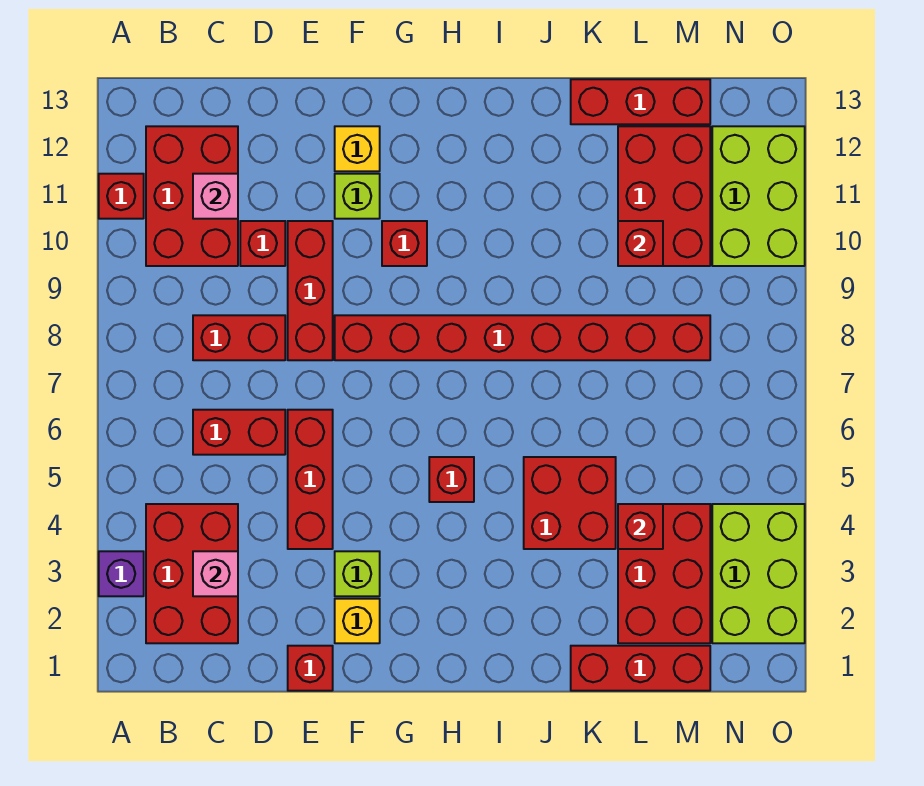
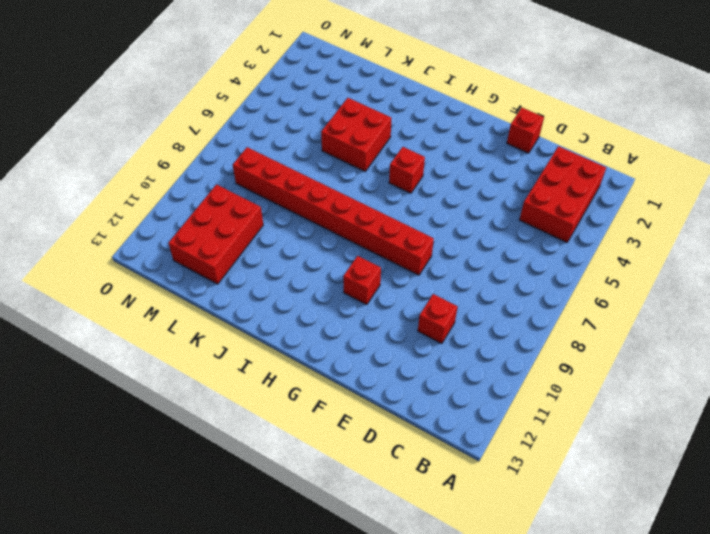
none -> purple 1x1 brick [99,551,144,596]
none -> red 1x1 brick [99,174,144,219]
none -> red 2x3 brick [146,126,238,266]

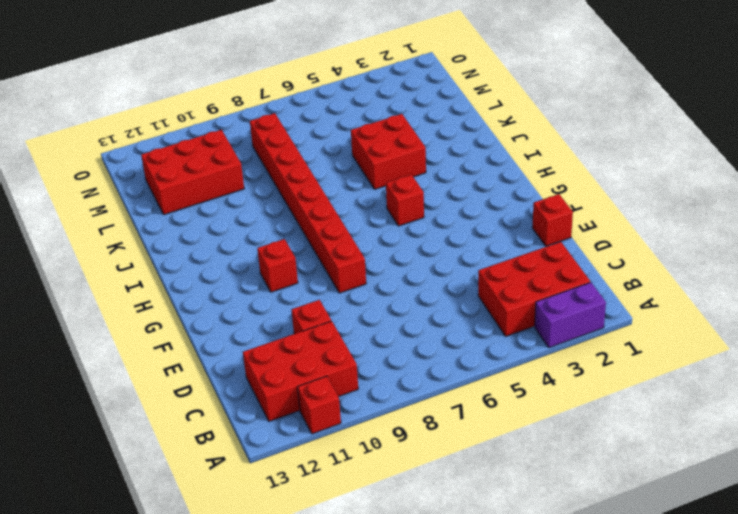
purple 1x2 brick [535,282,606,348] -> purple 1x1 brick [99,551,144,596]
none -> red 1x2 brick [193,410,285,455]
none -> red 1x2 brick [193,315,285,360]
none -> red 1x3 brick [288,410,333,549]

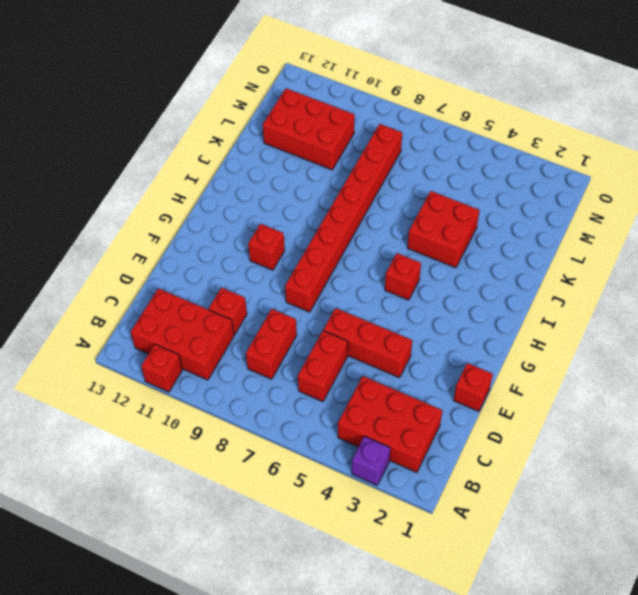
none -> red 1x3 brick [288,221,333,360]
none -> yellow 1x1 brick [335,599,380,643]
none -> lime 1x1 brick [335,551,380,596]

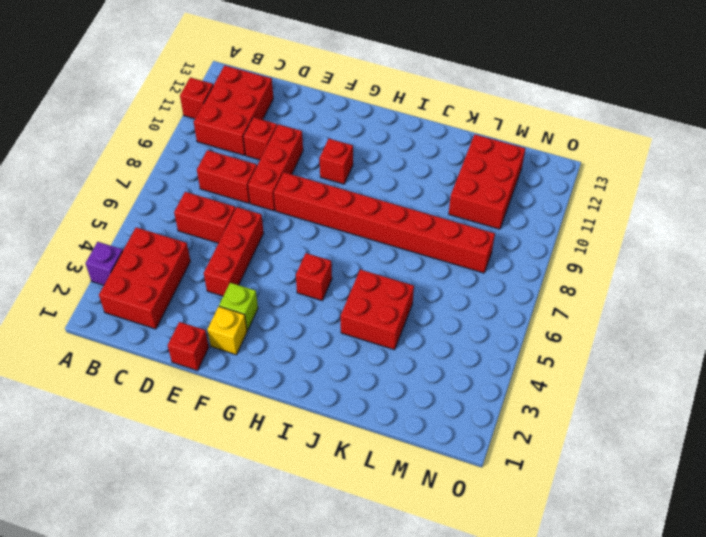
none -> lime 1x1 brick [335,174,380,219]
none -> yellow 1x1 brick [335,126,380,171]
none -> red 1x3 brick [571,646,710,691]

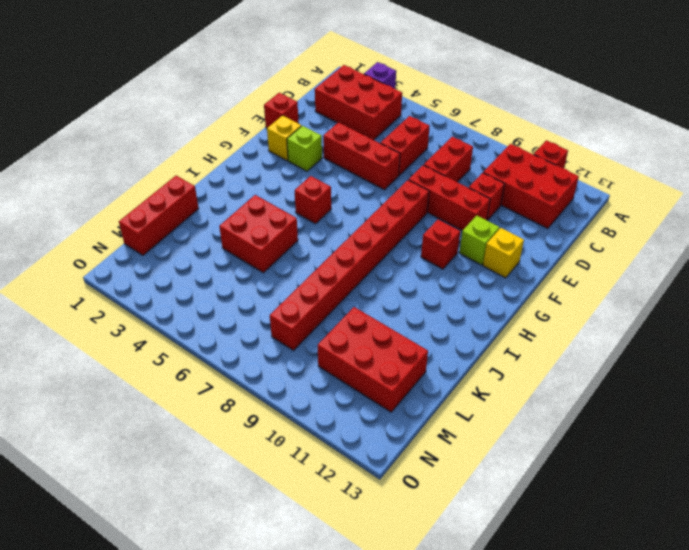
none -> red 1x3 brick [571,79,710,124]
none -> red 2x3 brick [618,504,710,643]
none -> lime 2x3 brick [712,504,805,643]

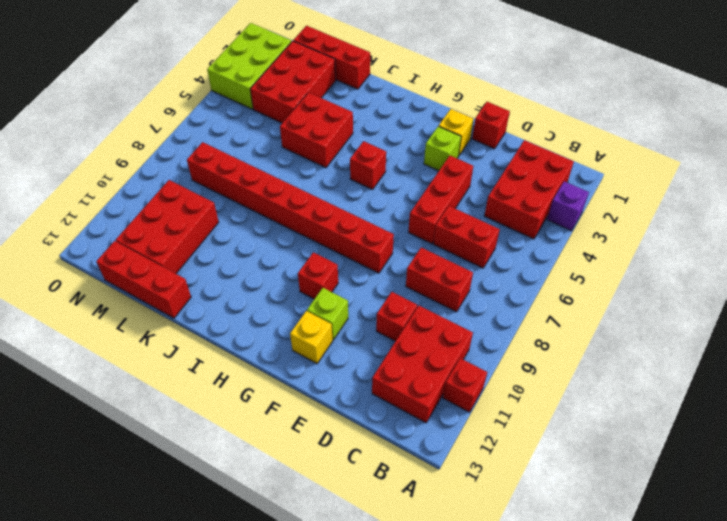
none -> red 1x3 brick [288,221,333,360]
none -> lime 2x3 brick [712,126,805,266]
none -> pink 1x1 brick [193,551,238,596]

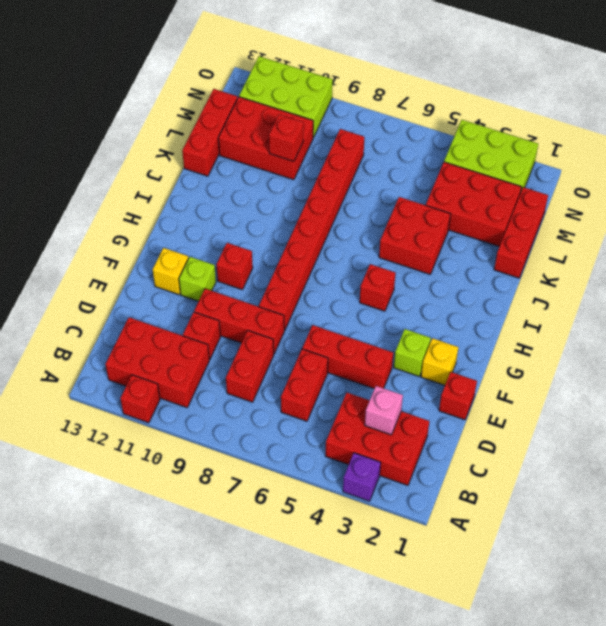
none -> pink 1x1 brick [193,174,238,219]
none -> red 1x1 brick [618,504,663,549]

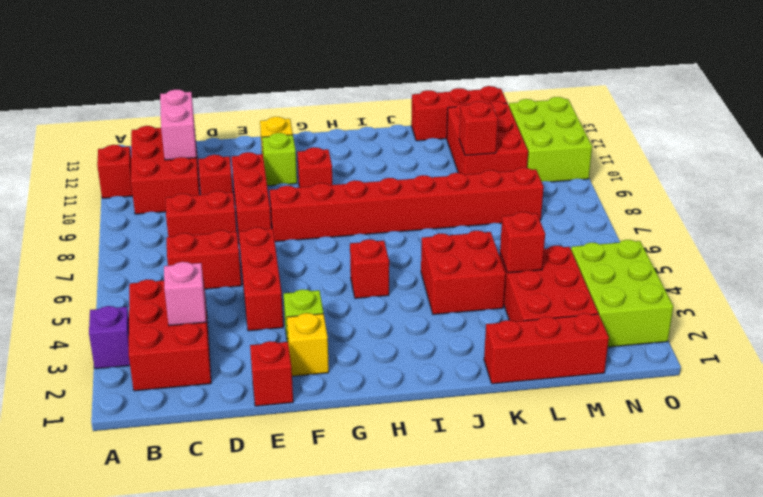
pink 1x2 brick [160,89,196,160] -> pink 1x1 brick [193,174,238,219]

